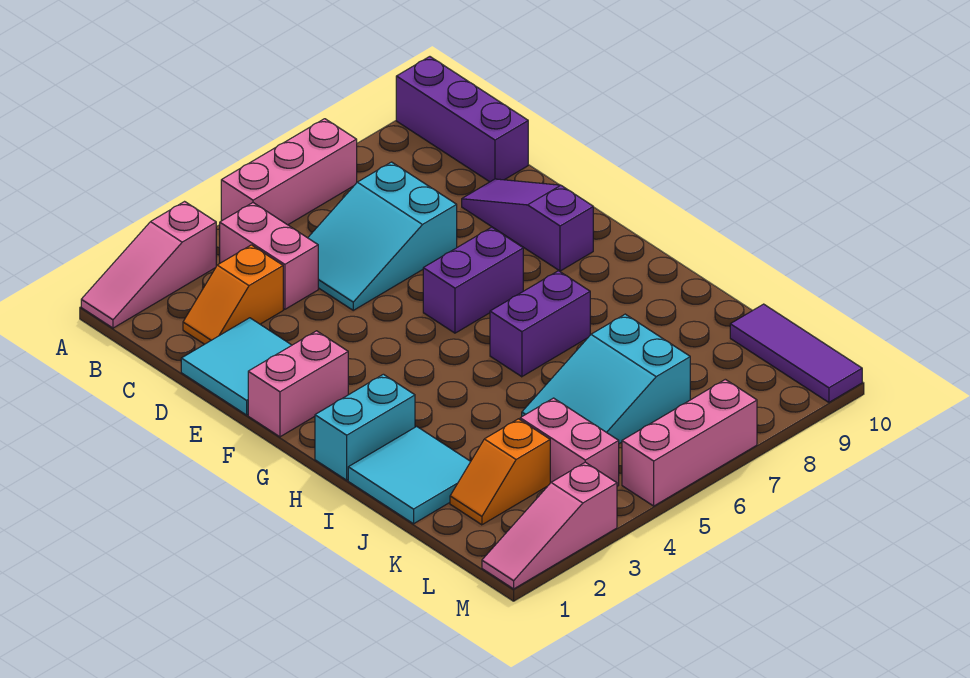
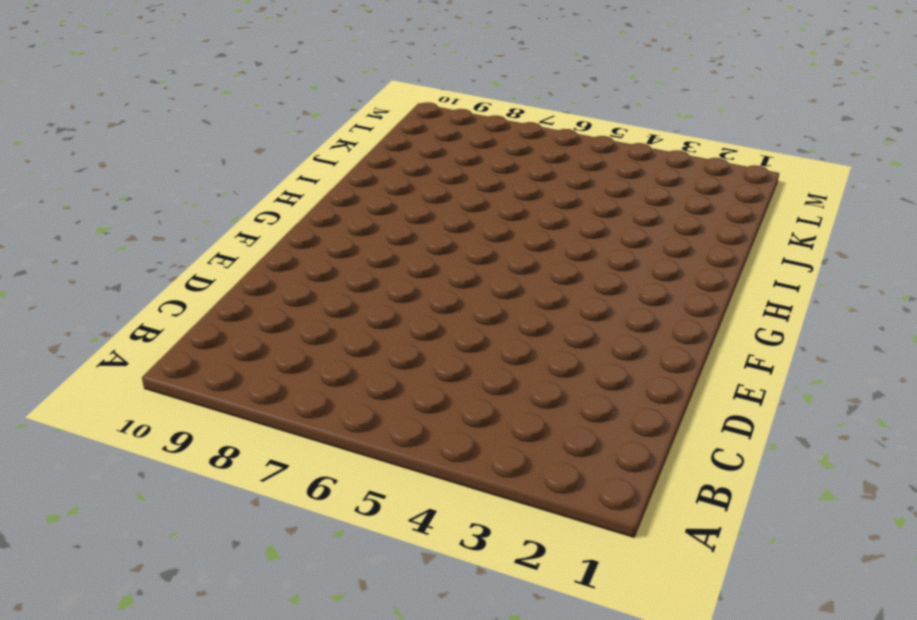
none -> pink 1x3 slope [81,202,216,328]
none -> pink 1x3 brick [221,119,357,225]
none -> purple 1x3 brick [396,57,528,182]

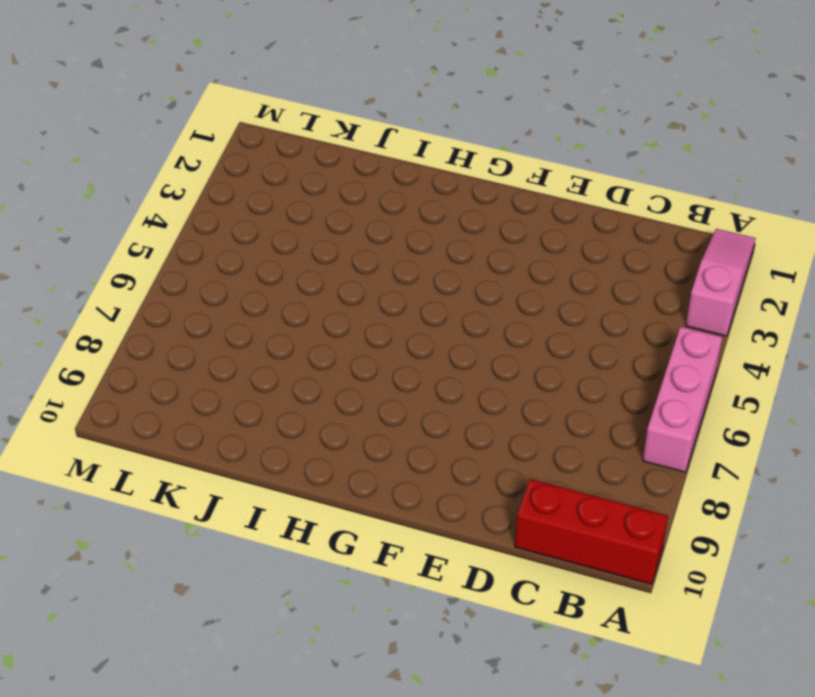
red 1x3 brick [515,479,668,584] -> purple 1x3 brick [396,57,528,182]
none -> pink 1x2 brick [220,203,318,309]
none -> orange 1x2 slope [183,245,283,344]
none -> cyan 2x3 slope [308,162,457,310]

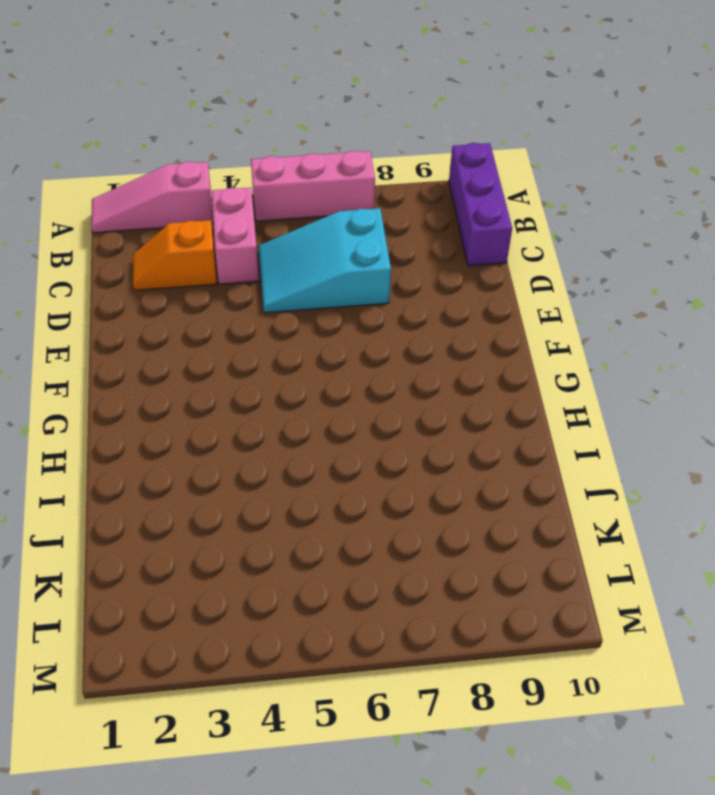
none -> cyan 2x2 tile [181,318,292,415]
none -> purple 1x3 slope [462,179,593,271]
none -> pink 1x2 brick [248,331,348,437]

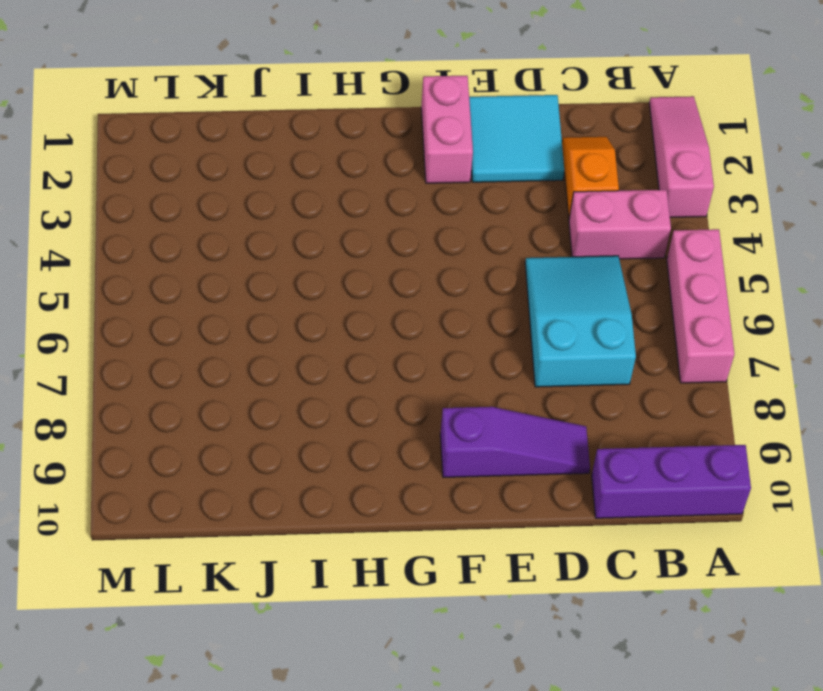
none -> purple 1x2 brick [423,227,523,333]
none -> cyan 1x2 brick [315,374,415,480]
none -> purple 1x2 brick [490,271,590,377]

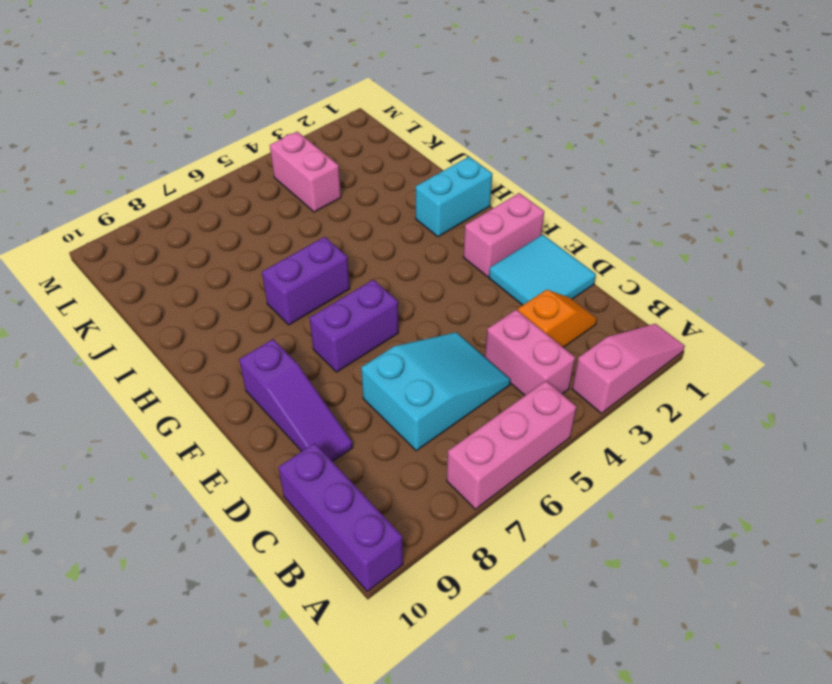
none -> cyan 2x2 tile [348,426,471,524]
none -> cyan 2x3 slope [522,314,690,444]
none -> orange 1x2 slope [450,419,550,525]

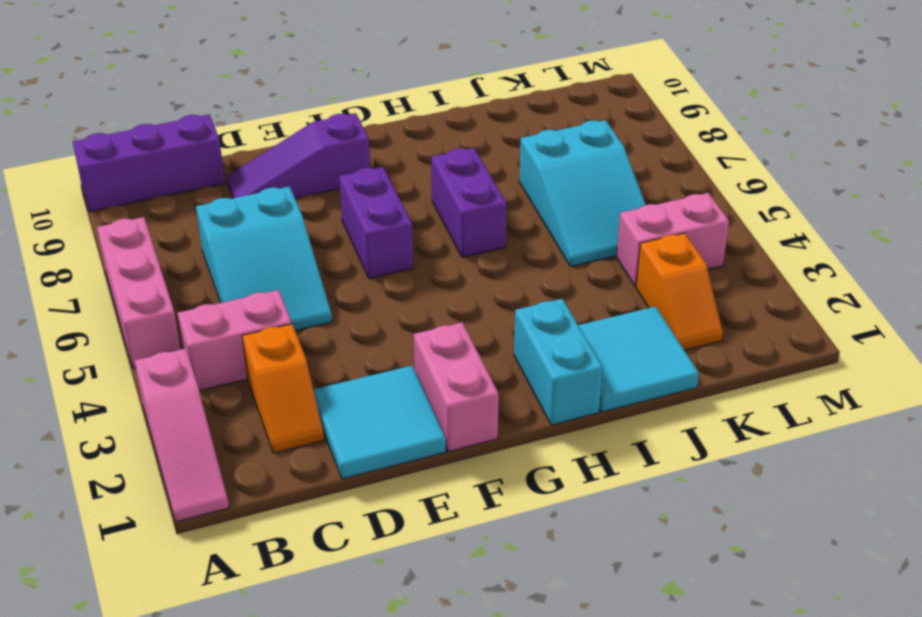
none -> purple 1x3 tile [730,304,862,402]
none -> pink 1x3 slope [482,462,617,589]
none -> pink 1x3 brick [622,379,757,506]

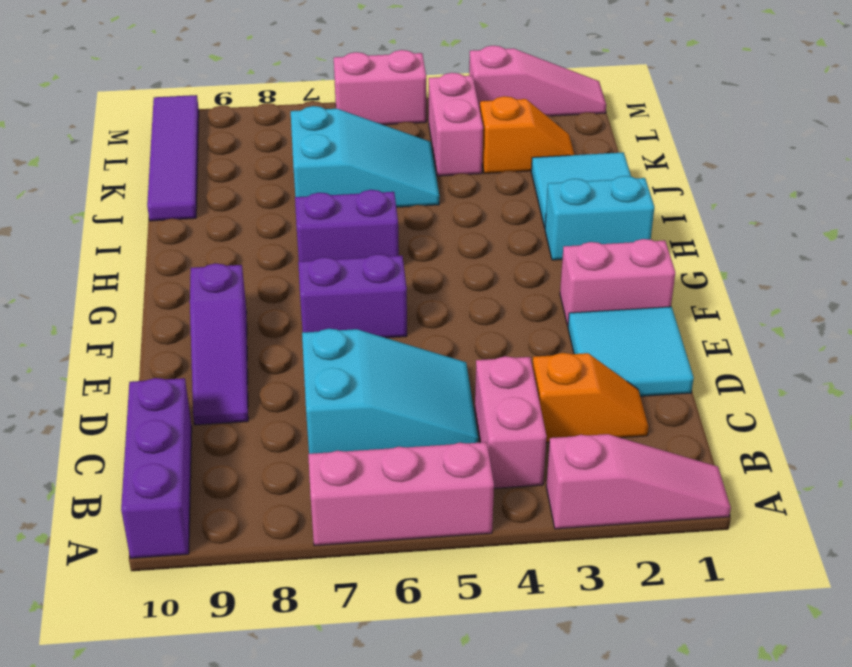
purple 1x4 tile [147,95,199,221] -> purple 1x3 tile [730,304,862,402]
pink 1x2 brick [334,50,426,125] -> pink 1x3 brick [622,379,757,506]

